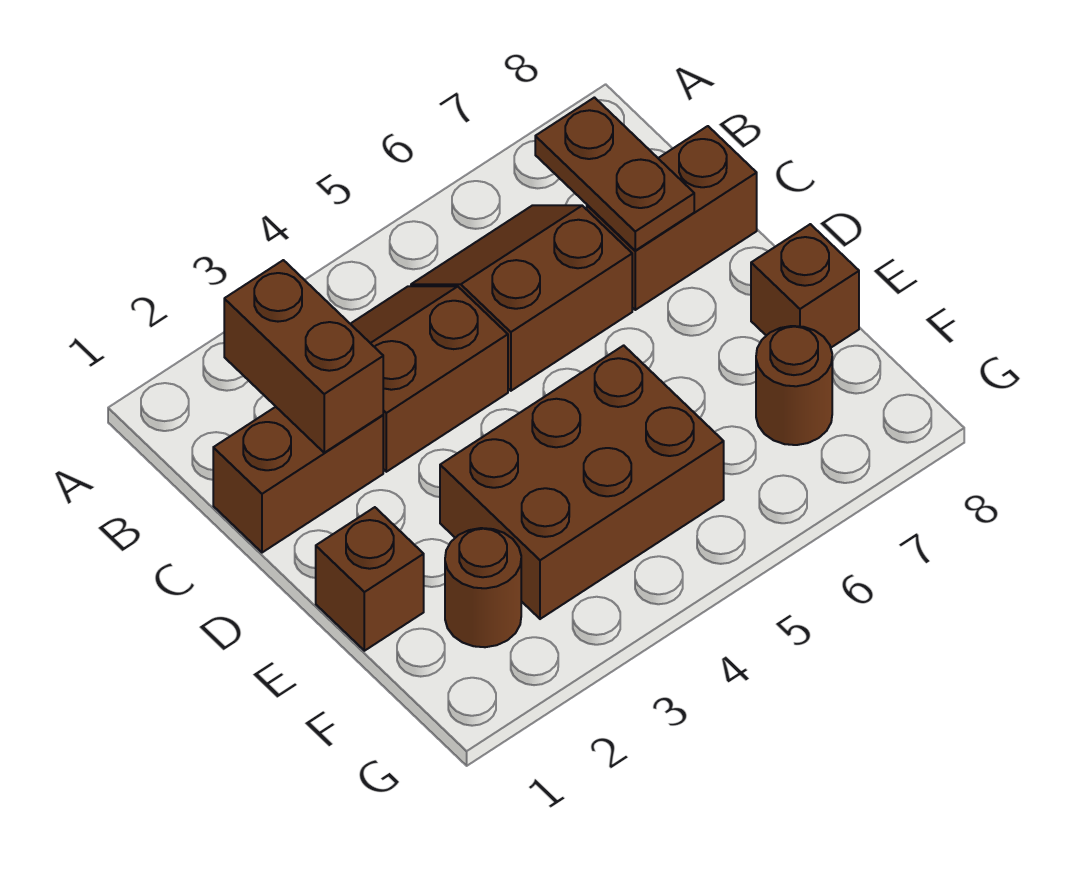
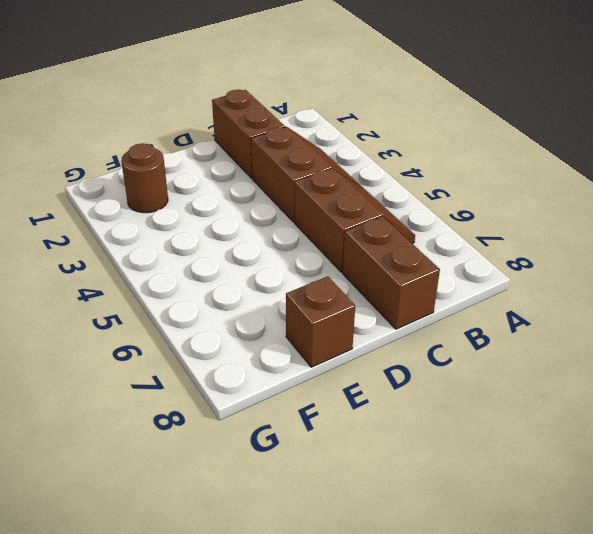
none -> brown 1x1 brick [316,507,424,651]
none -> brown 2x3 brick [440,345,724,619]

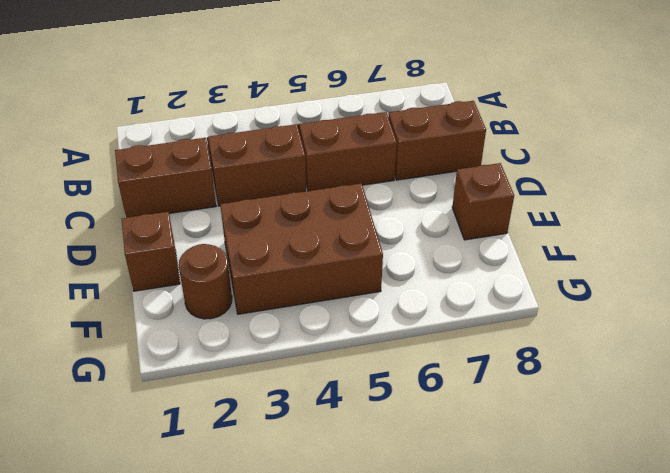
none -> brown 1x1 round brick [756,326,832,445]
none -> brown 1x2 brick [224,260,383,453]

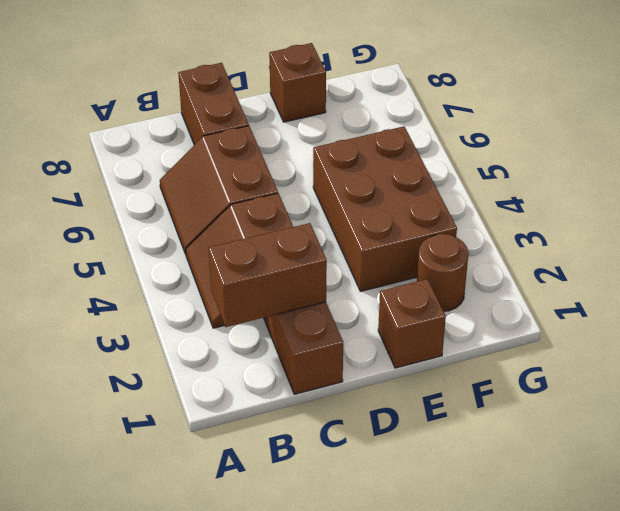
none -> brown 1x1 round brick [756,326,832,445]
none -> brown 1x2 plate [535,98,694,250]

